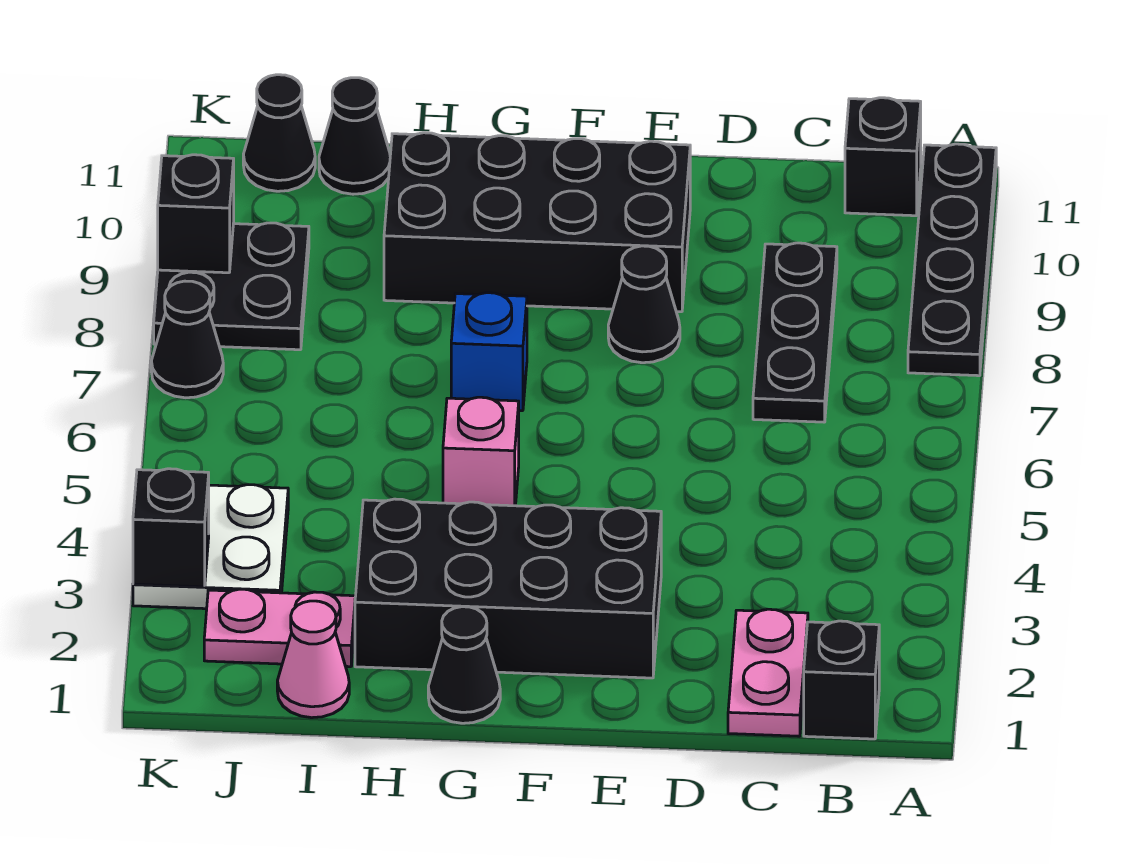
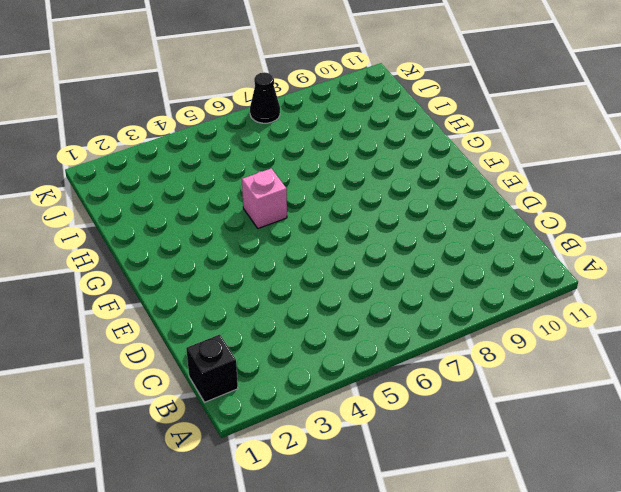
none -> black 1x4 plate [908,144,996,376]
none -> black 1x1 brick [845,98,921,216]
none -> pink 1x2 plate [728,609,808,736]

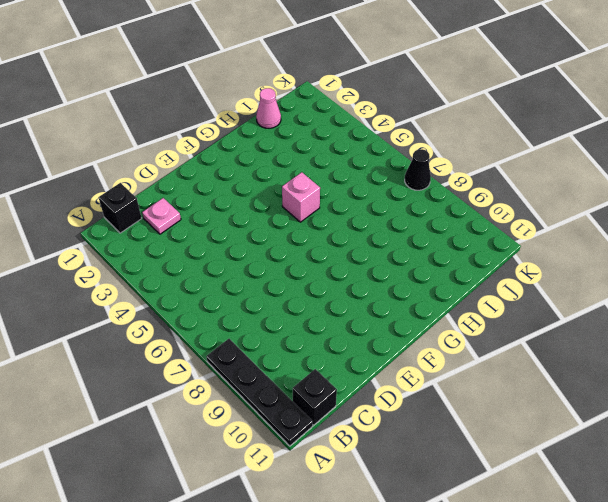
pink 1x1 plate [142,198,181,234] -> pink 1x2 plate [728,609,808,736]
none -> black 1x3 plate [753,243,837,422]
none -> black 2x4 brick [355,499,661,678]
none -> black 1x1 cone [608,246,680,363]

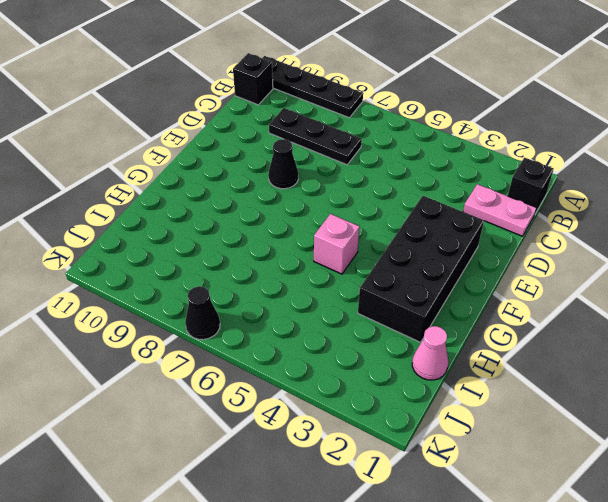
none -> black 2x4 brick [384,133,690,312]
none -> black 1x1 cone [428,607,500,723]
none -> blue 1x1 brick [451,293,527,411]

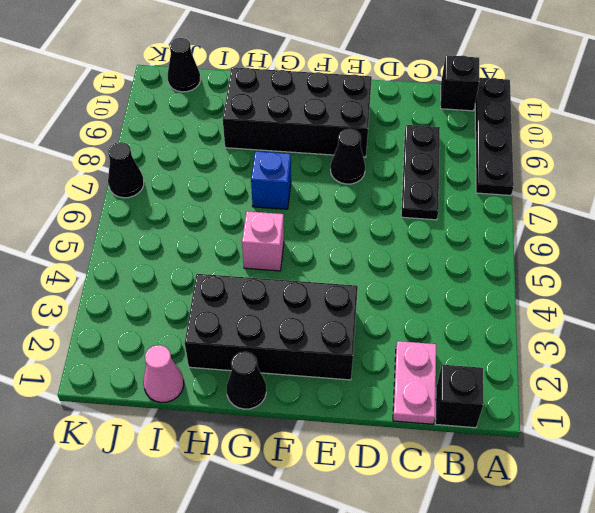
none -> pink 1x2 plate [204,589,355,667]
none -> black 1x1 cone [319,78,390,194]
none -> white 2x2 plate [133,485,288,609]

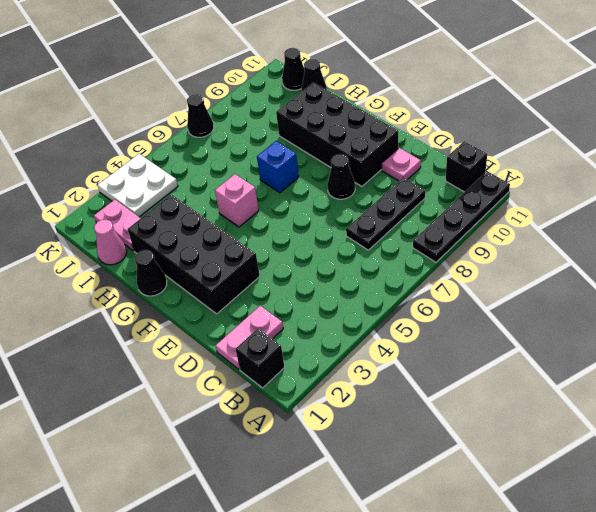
pink 1x1 plate [382,148,421,181] -> none
none -> black 2x2 plate [154,223,309,350]
none -> black 1x1 brick [133,469,209,587]
none -> black 1x1 brick [158,155,234,273]

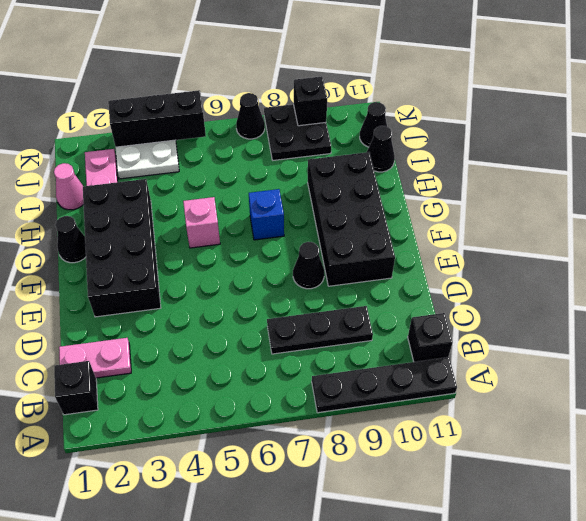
black 1x3 brick [108,90,206,147] -> black 1x1 brick [133,469,209,587]

